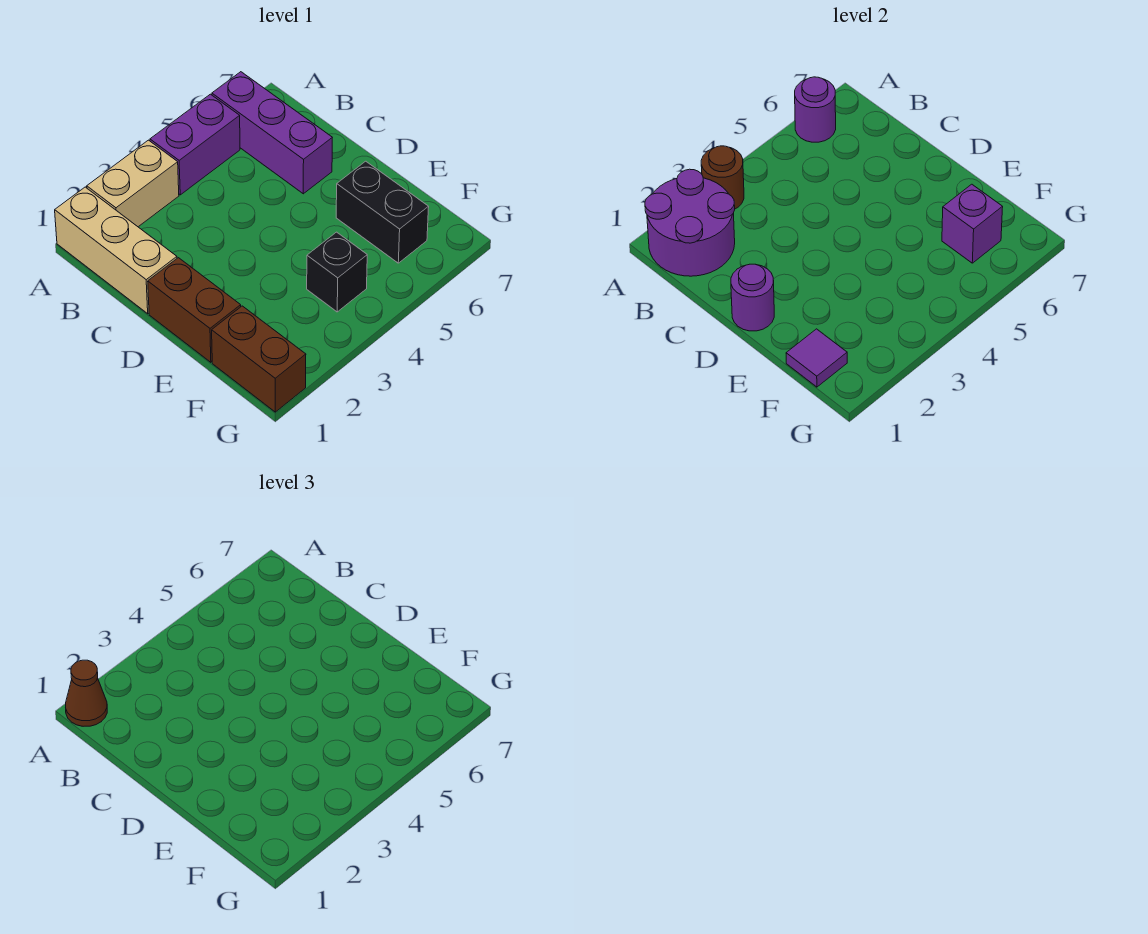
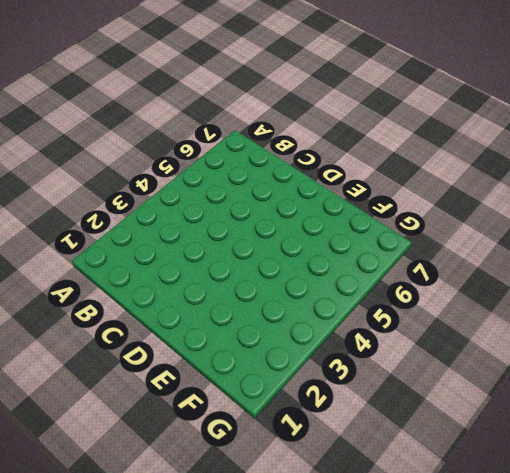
none -> tan 1x3 brick [55,187,177,314]
none -> tan 1x2 brick [87,140,179,227]
none -> purple 1x2 brick [150,94,240,195]

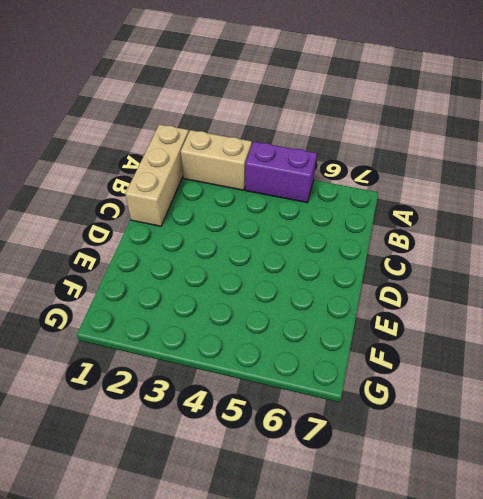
none -> purple 1x3 brick [212,72,332,194]
none -> brown 1x2 brick [148,258,241,362]
none -> black 1x2 brick [336,161,429,263]

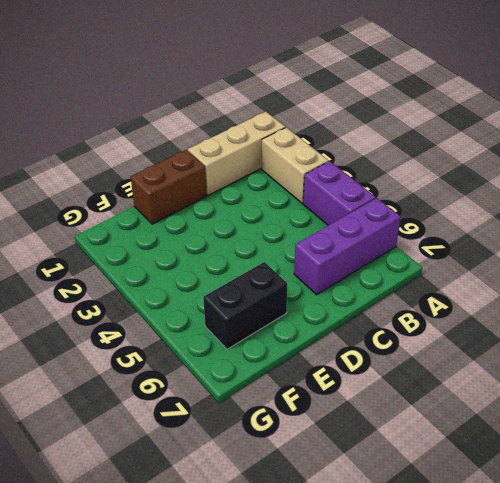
none -> brown 1x2 brick [212,306,306,412]
none -> black 1x1 brick [307,232,367,312]
none -> purple 2x2 round brick [645,169,735,276]

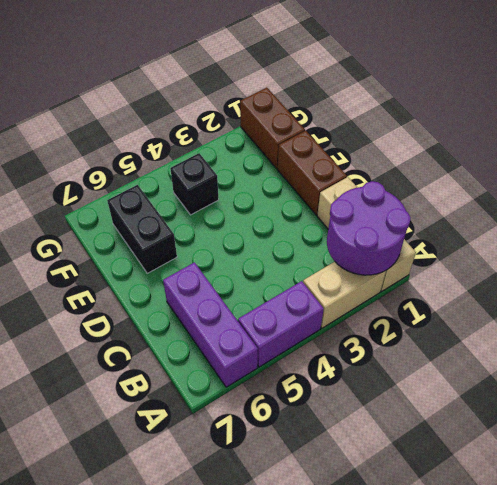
none -> brown 1x1 round brick [701,146,744,209]
none -> purple 1x1 round brick [795,77,836,142]
none -> purple 1x1 round brick [731,264,774,331]

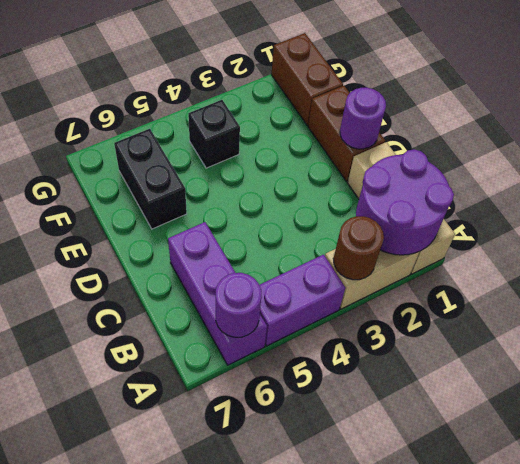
none -> purple 1x1 tile [786,329,847,387]
none -> purple 1x1 brick [942,184,1003,263]
none -> brown 1x1 cone [66,660,107,726]

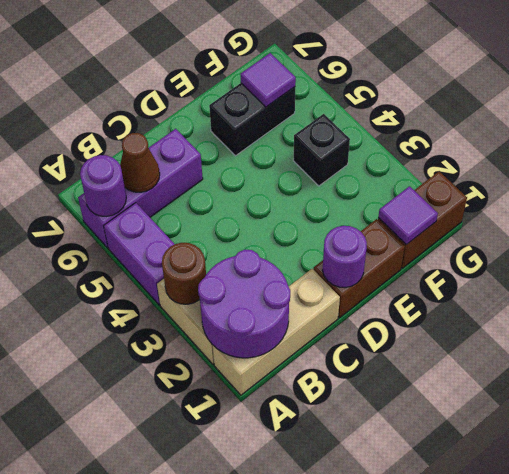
brown 1x1 cone [120,133,160,192] -> brown 1x1 cone moved to [66,660,107,726]
purple 1x1 tile [240,53,296,107] -> purple 1x1 brick [942,184,1003,263]

